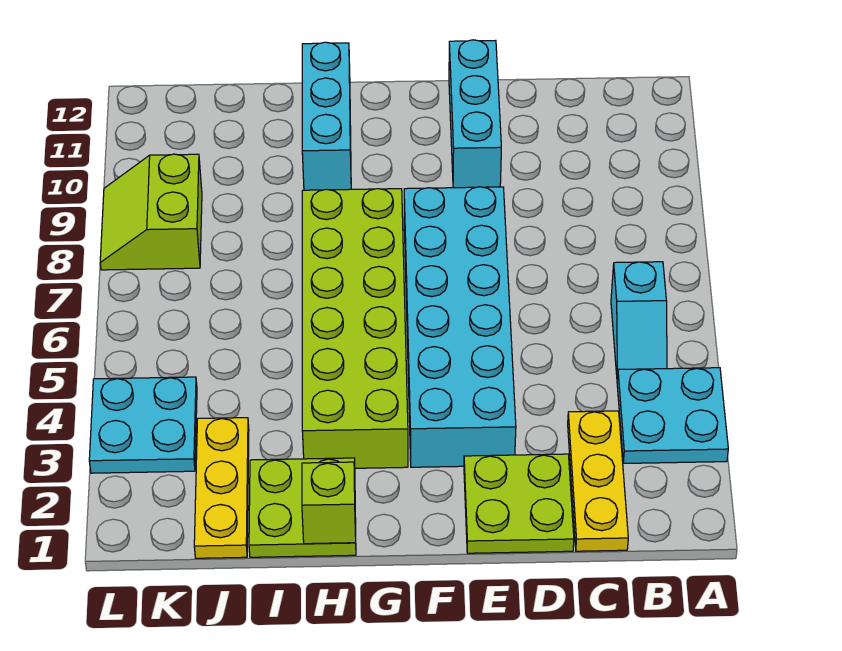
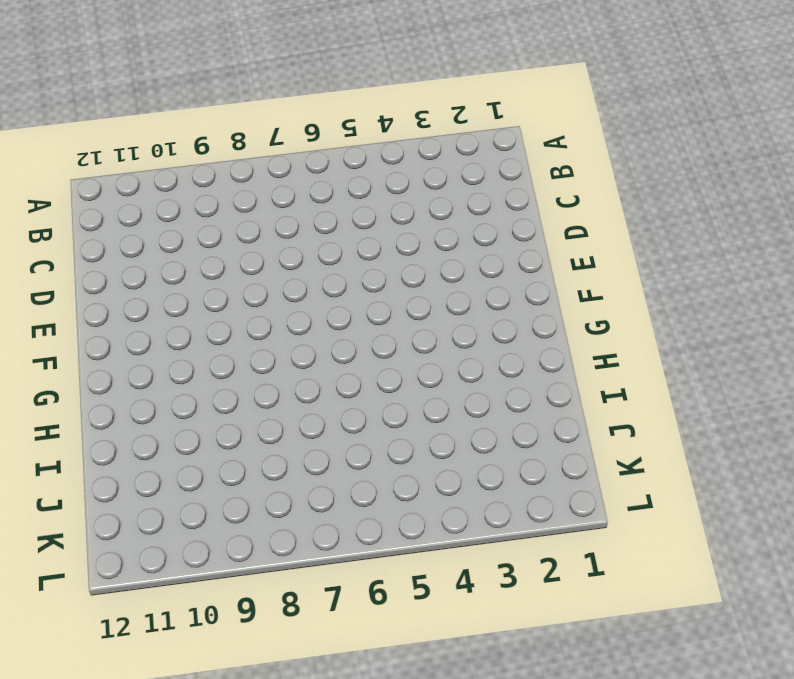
none -> cyan 2x2 plate [617,368,728,463]
none -> cyan 1x2 slope [611,262,667,376]
none -> yellow 1x3 plate [568,411,628,551]

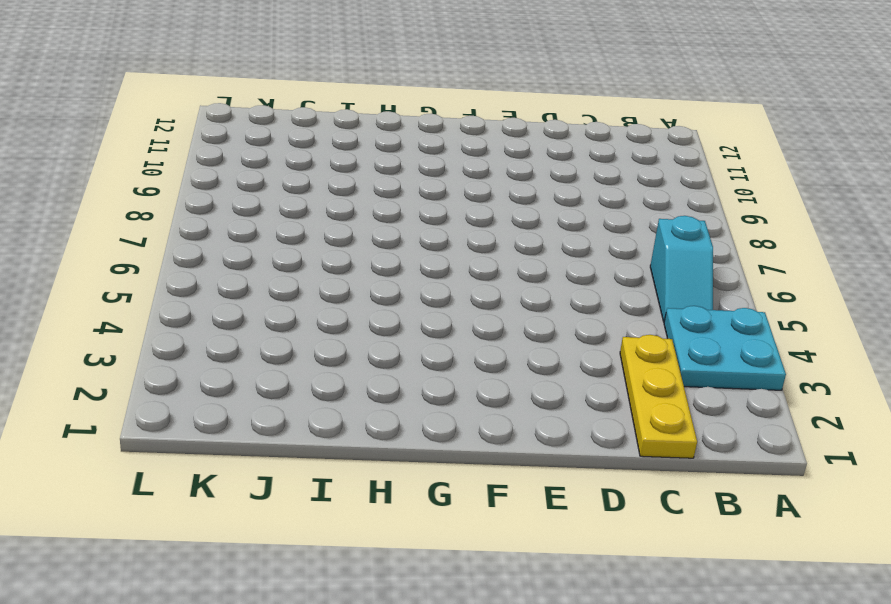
none -> lime 2x2 plate [464,454,574,553]
none -> cyan 2x6 brick [404,187,516,467]
none -> cyan 1x3 brick [449,40,501,188]

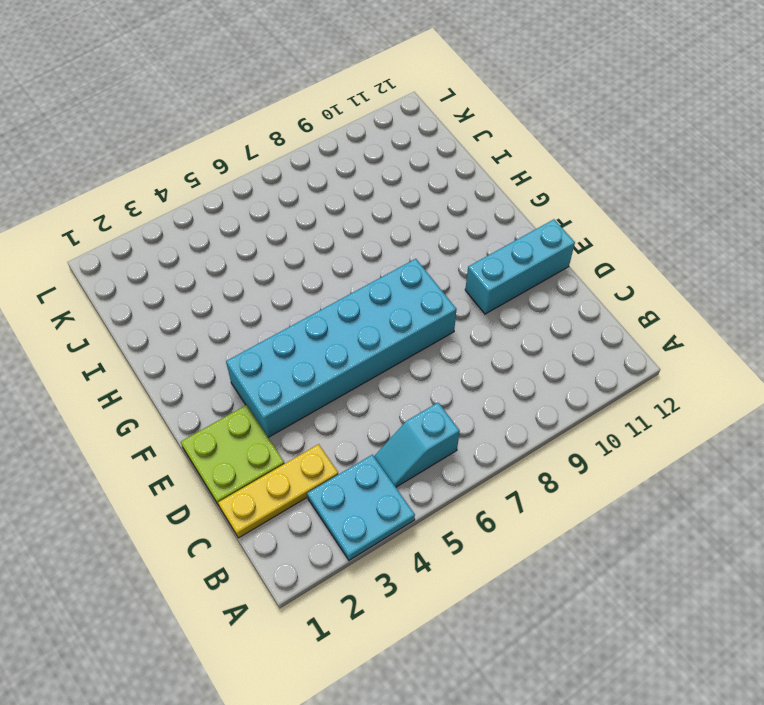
none -> lime 2x6 brick [302,189,408,468]
none -> lime 2x2 plate [249,458,356,557]
none -> cyan 1x3 brick [302,42,351,190]

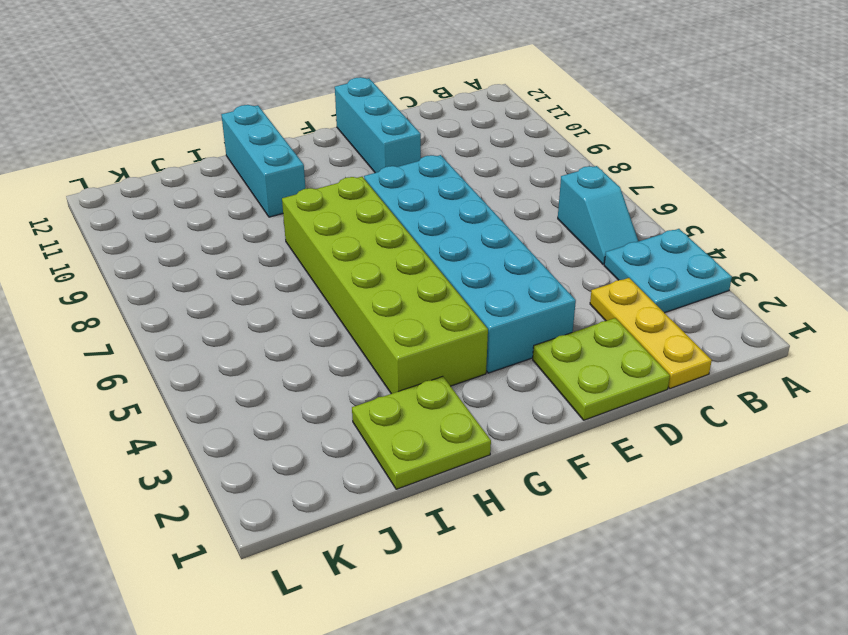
none -> yellow 1x3 plate [194,418,249,558]
none -> cyan 2x2 plate [89,377,197,473]
none -> lime 2x2 slope [100,154,202,270]

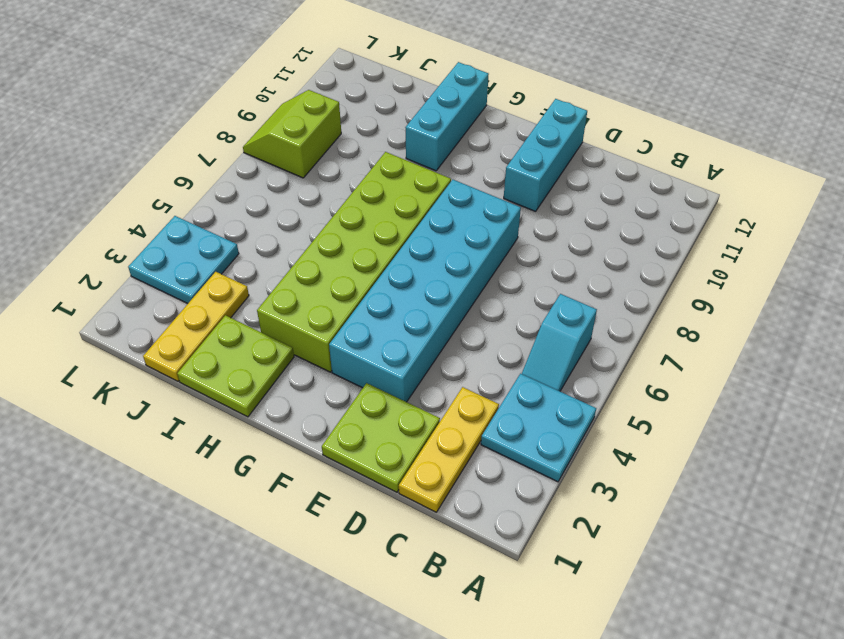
none -> lime 1x1 brick [302,462,356,544]

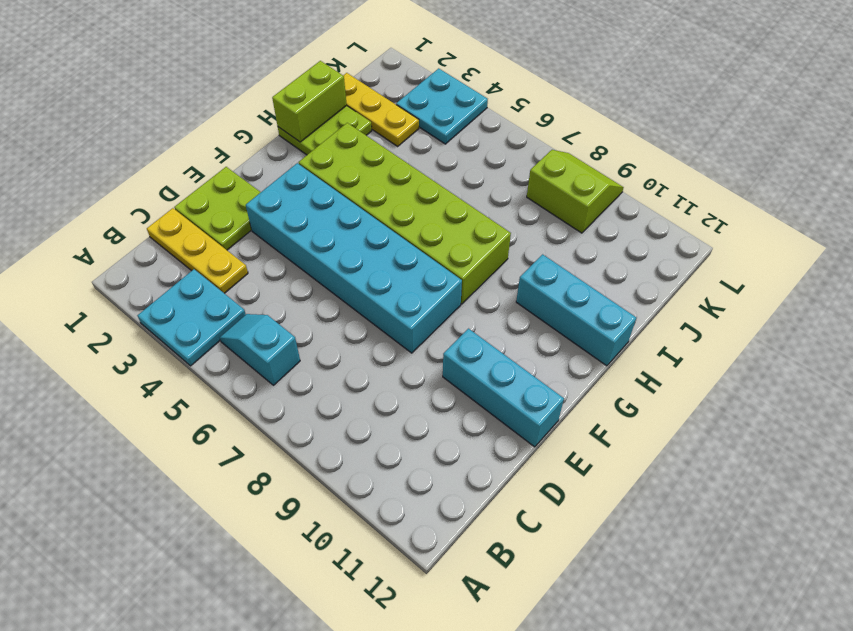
lime 1x2 brick [272,61,347,142] -> lime 1x1 brick [302,462,356,544]

